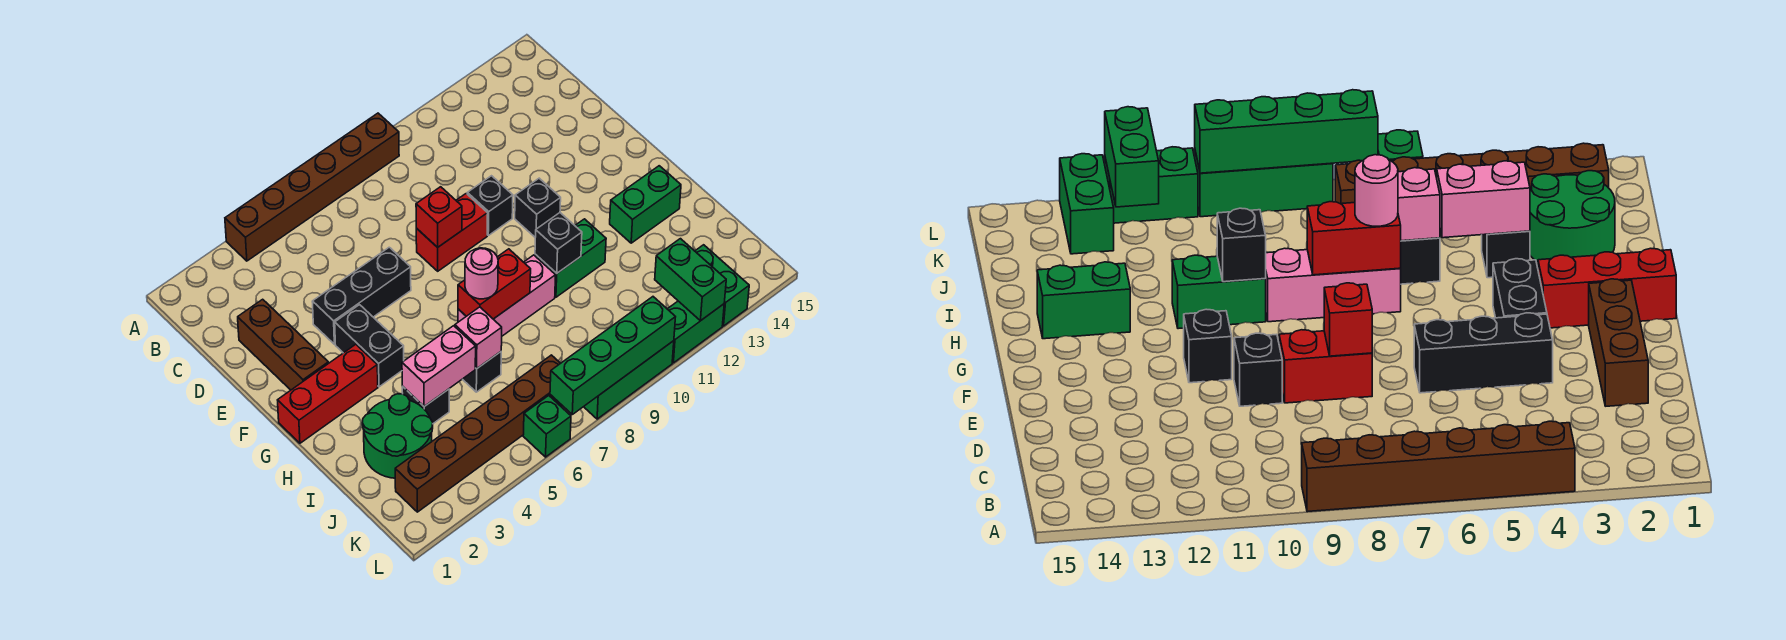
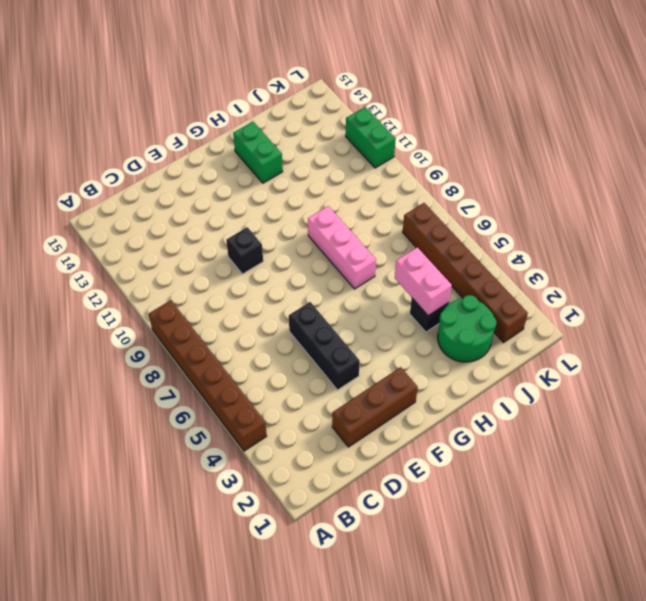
none -> red 1x2 brick [416,194,488,271]
none -> black 1x2 brick [335,305,404,387]
none -> black 1x1 brick [515,178,561,237]

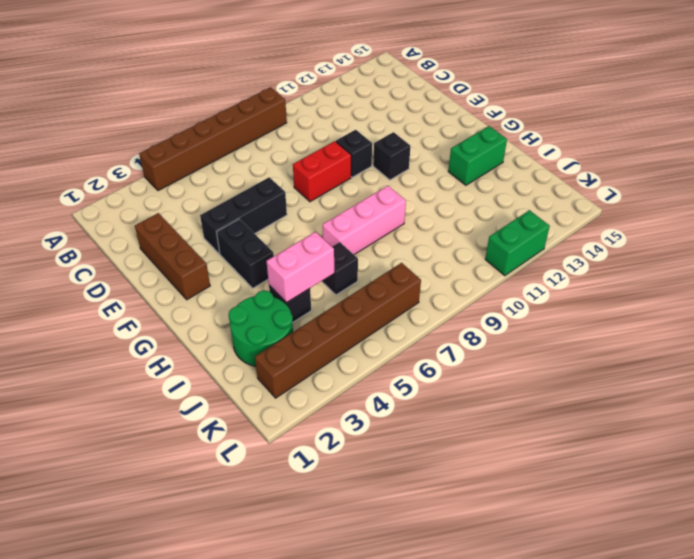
none -> red 1x3 brick [278,344,378,443]
none -> green 1x2 brick [535,219,606,297]
none -> green 1x2 brick [695,245,749,326]

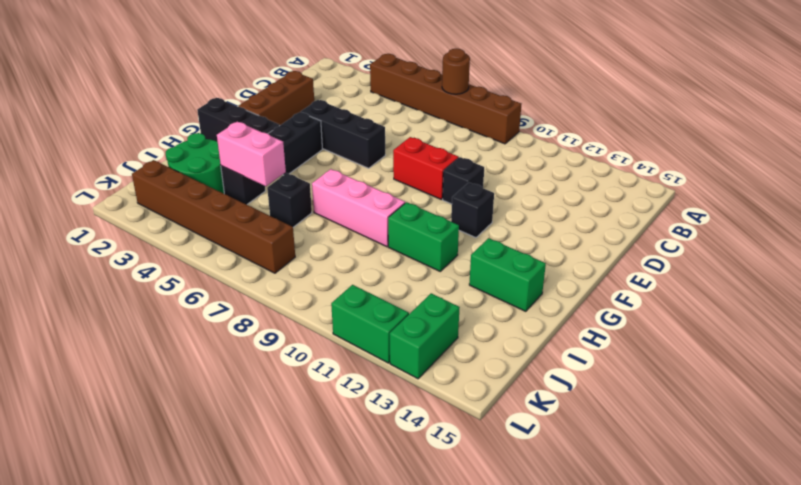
brown 1x1 round brick [442,49,470,94] -> none
black 1x3 brick [197,98,280,141] -> red 1x3 brick [278,344,378,443]
none -> green 1x1 brick [523,396,571,457]
none -> green 1x3 brick [584,341,674,419]
none -> red 1x1 brick [416,187,462,247]

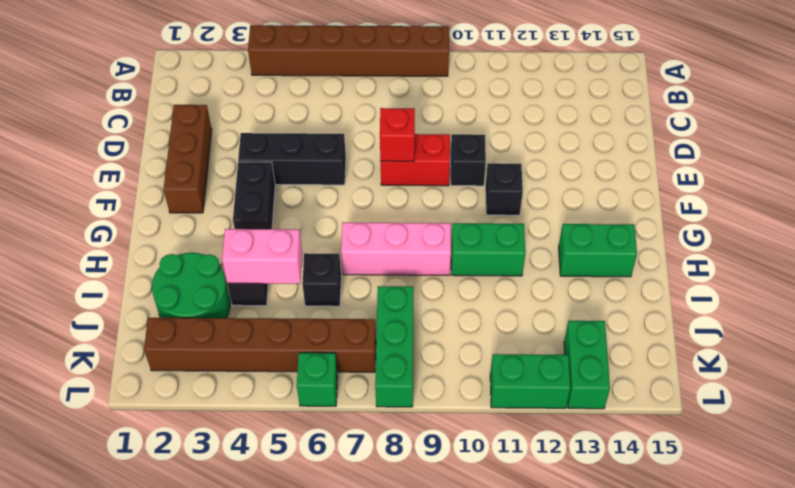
green 1x3 brick [375,286,414,407] -> green 1x3 brick turned to [584,341,674,419]
none -> red 1x3 brick [278,344,378,443]
none -> red 1x2 brick [458,249,531,319]
none -> black 1x1 brick [535,213,582,273]

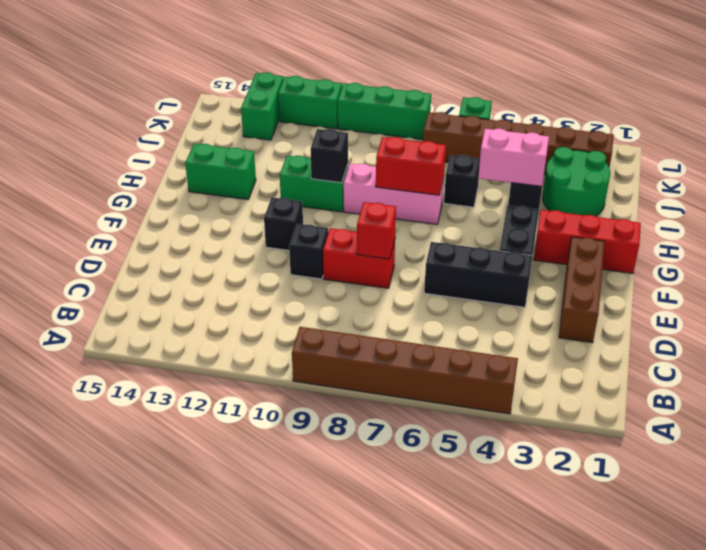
none -> pink 1x1 brick [455,307,502,369]
none -> green 1x2 brick [655,239,726,321]
none -> green 1x4 brick [550,297,675,414]

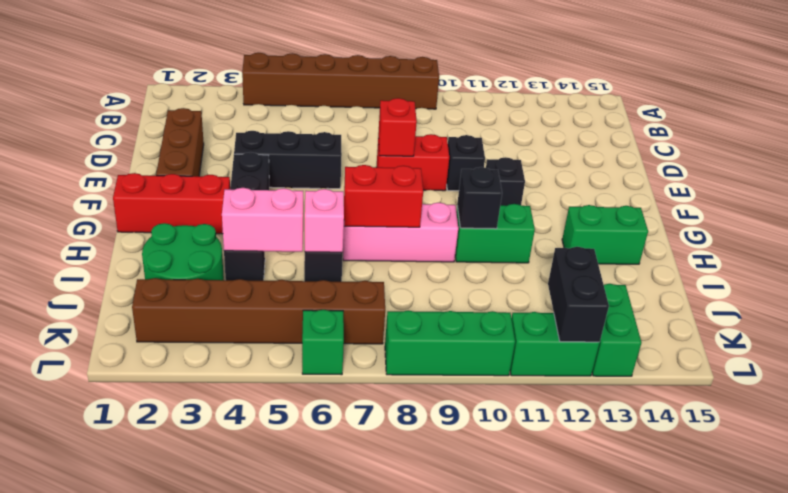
black 1x2 brick [548,247,609,342] -> green 1x2 brick [655,239,726,321]
none -> green 1x4 brick [550,297,675,414]
none -> pink 1x1 round brick [465,248,498,299]

